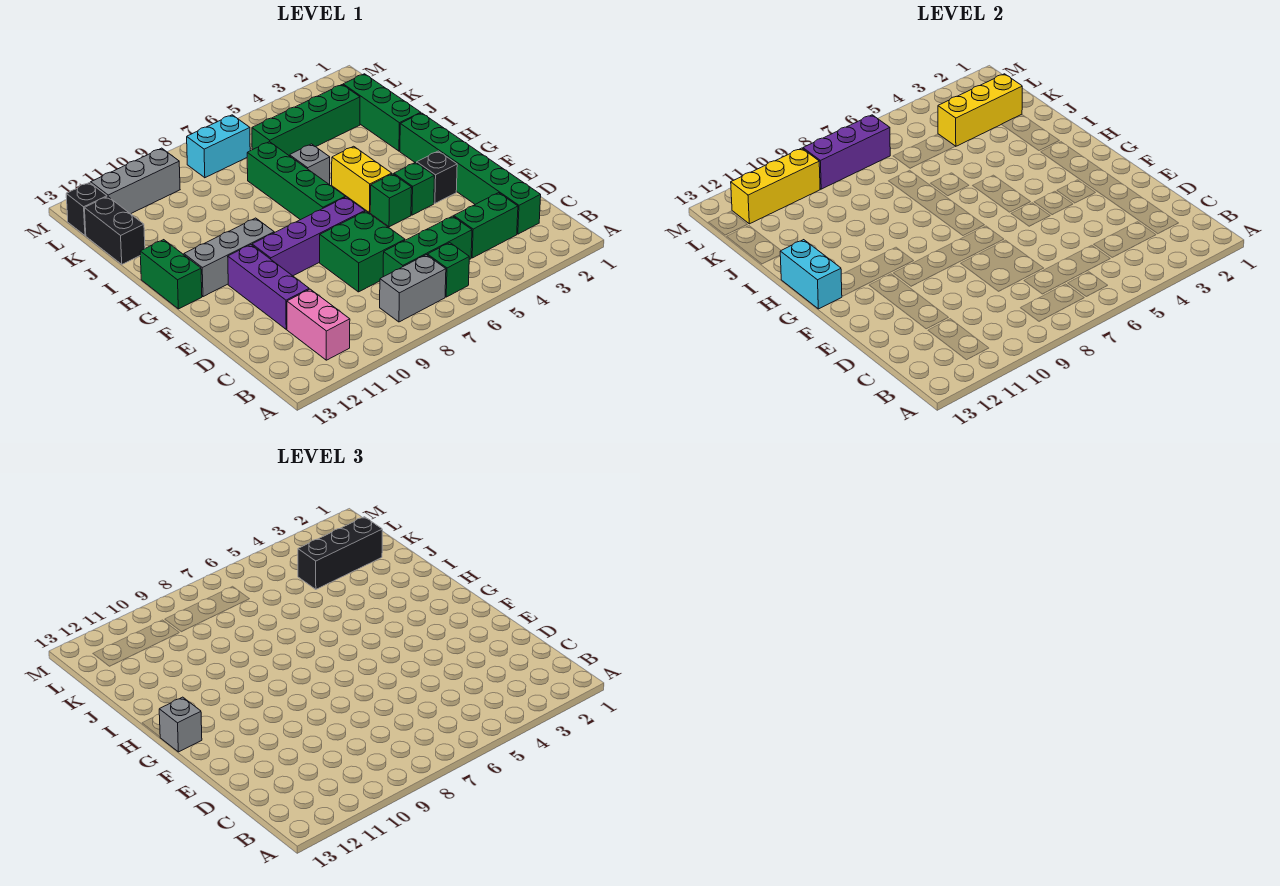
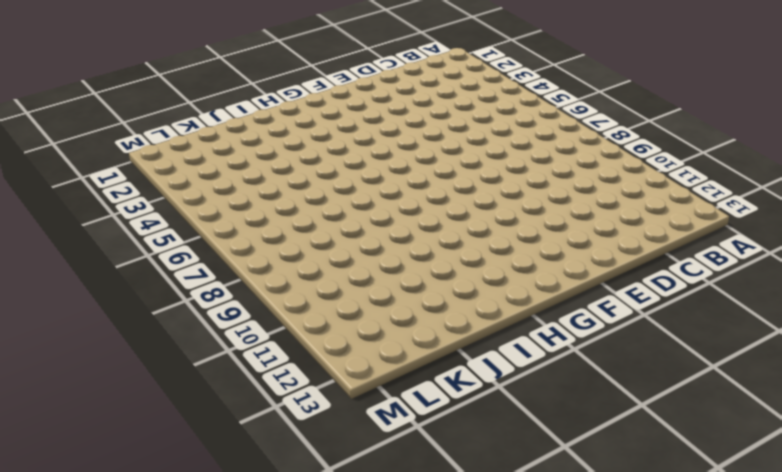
none -> green 1x1 brick [427,243,469,297]
none -> grey 1x2 brick [380,255,446,322]
none -> pink 1x2 brick [287,289,350,360]

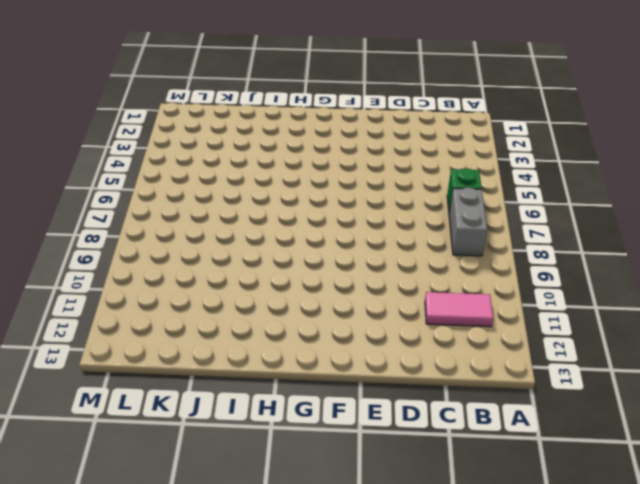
pink 1x2 tile [425,292,493,327] -> pink 1x2 brick [287,289,350,360]
none -> green 1x6 brick [400,113,541,234]
none -> green 1x2 brick [454,193,518,258]
none -> green 1x3 brick [383,216,472,277]

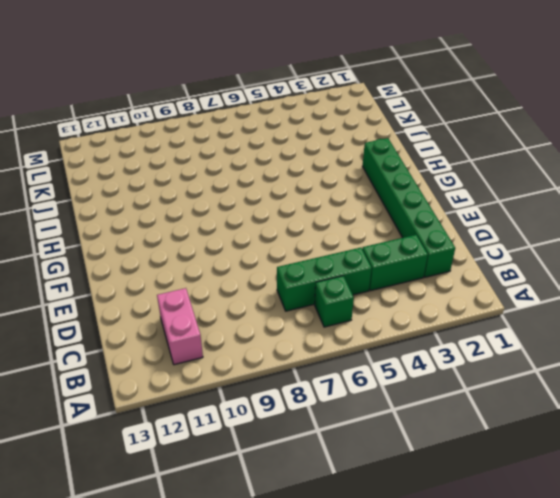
none -> grey 1x2 brick [380,255,446,322]
none -> green 2x2 brick [320,211,405,292]
none -> purple 1x3 brick [228,245,309,329]

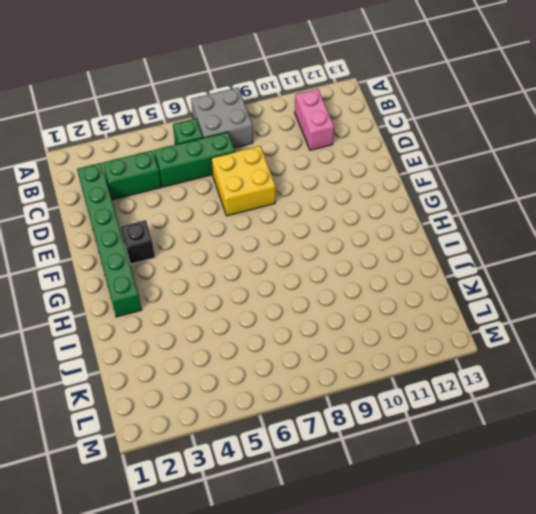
grey 2x2 brick [191,88,253,148] -> grey 1x2 brick [380,255,446,322]
yellow 2x2 brick [211,146,276,216] -> green 2x2 brick [320,211,405,292]
none -> purple 1x3 brick [228,245,309,329]
none -> green 1x1 brick [394,162,434,215]
none -> green 1x1 brick [370,174,412,227]

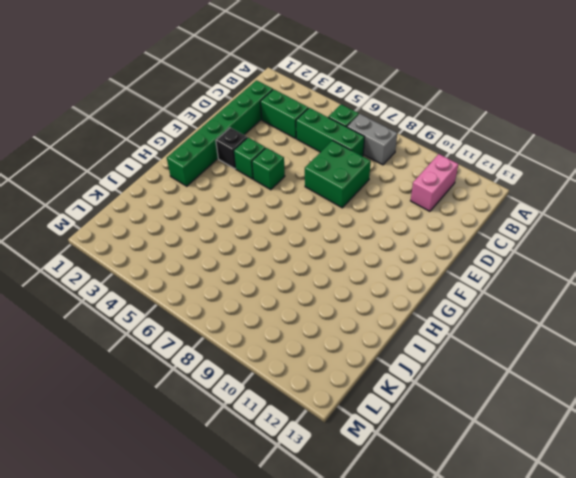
none -> purple 1x3 brick [228,245,309,329]
none -> purple 1x4 brick [252,197,365,276]
none -> yellow 1x2 brick [332,146,392,213]

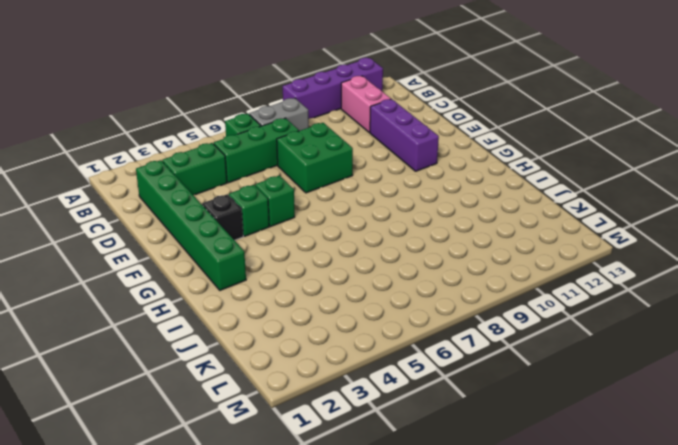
purple 1x4 brick [283,58,383,119] -> purple 1x4 brick moved to [252,197,365,276]
none -> yellow 1x2 brick [332,146,392,213]
none -> green 1x4 brick [247,142,345,220]
none -> grey 1x3 brick [184,218,274,297]

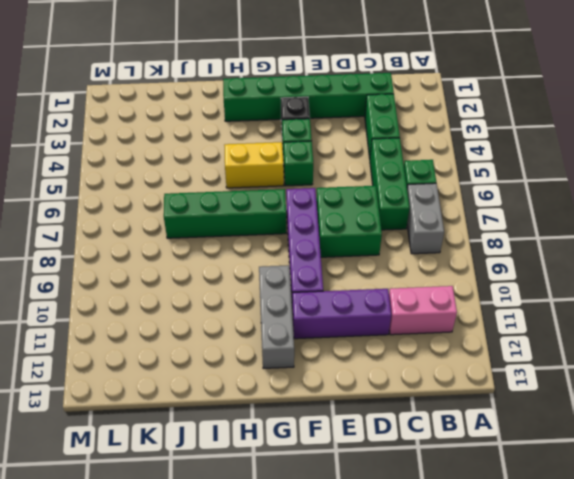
none -> green 1x2 brick [140,240,202,309]
none -> green 1x3 brick [343,74,421,151]
none -> grey 1x1 brick [290,144,330,185]

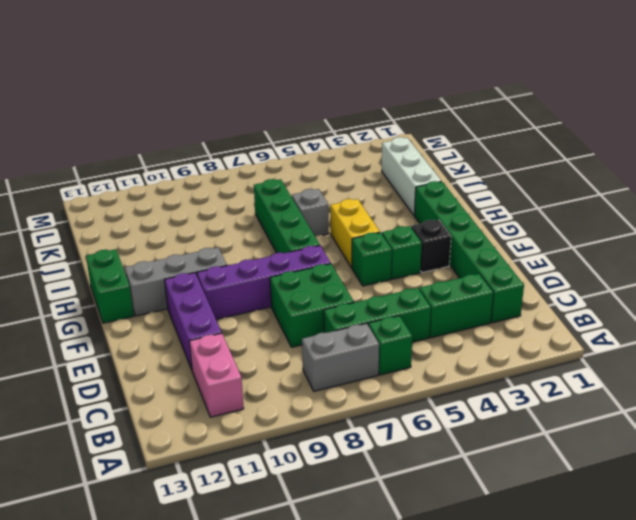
white 1x3 brick [382,137,441,215] -> green 1x3 brick [343,74,421,151]
none -> black 1x2 brick [85,197,145,264]
none -> green 1x4 brick [252,85,360,156]
none -> cyan 1x2 brick [187,115,250,178]

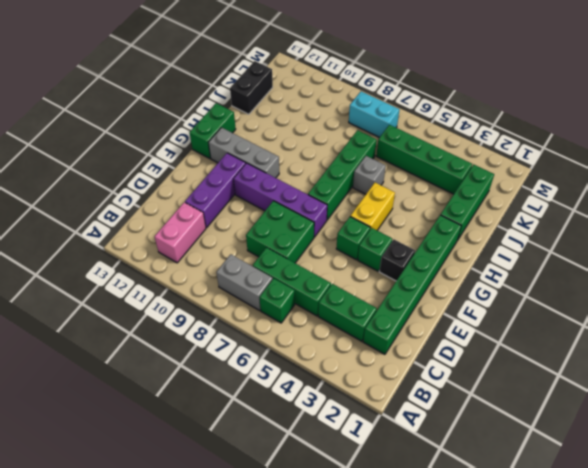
none -> grey 1x3 brick [91,148,180,214]
none -> black 1x1 brick [66,183,107,236]
none -> cyan 1x2 brick [780,240,842,309]

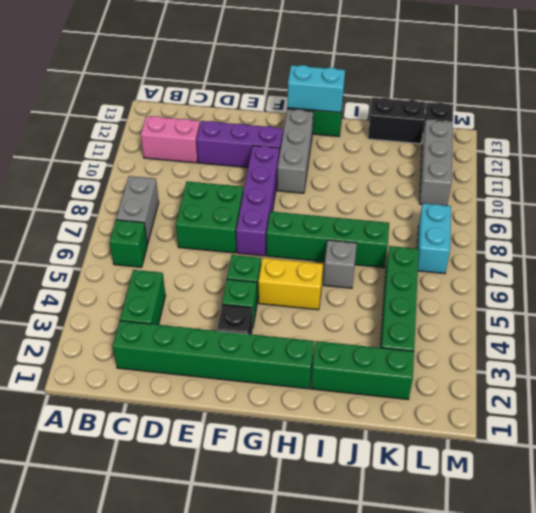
none -> green 1x3 brick [383,216,472,277]
none -> yellow 1x3 brick [938,74,1022,146]
none -> purple 1x3 brick [803,115,890,189]

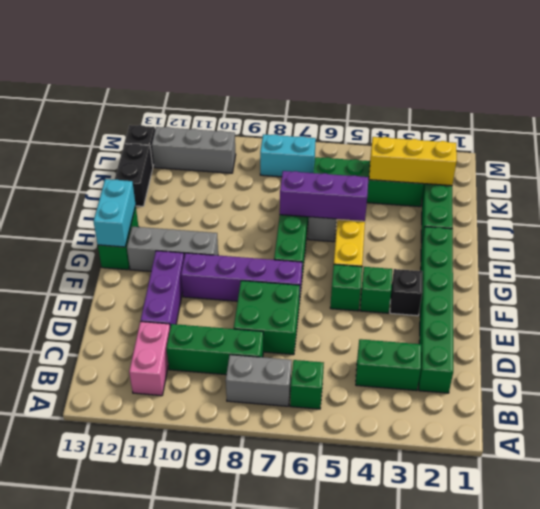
green 1x3 brick [166,324,263,375] -> green 1x3 brick moved to [383,216,472,277]
purple 1x3 brick [280,171,369,221] -> purple 1x3 brick moved to [803,115,890,189]
none -> yellow 1x3 brick [731,148,820,224]
none -> grey 1x1 brick [159,697,202,752]
none -> black 1x3 brick [298,517,382,589]

